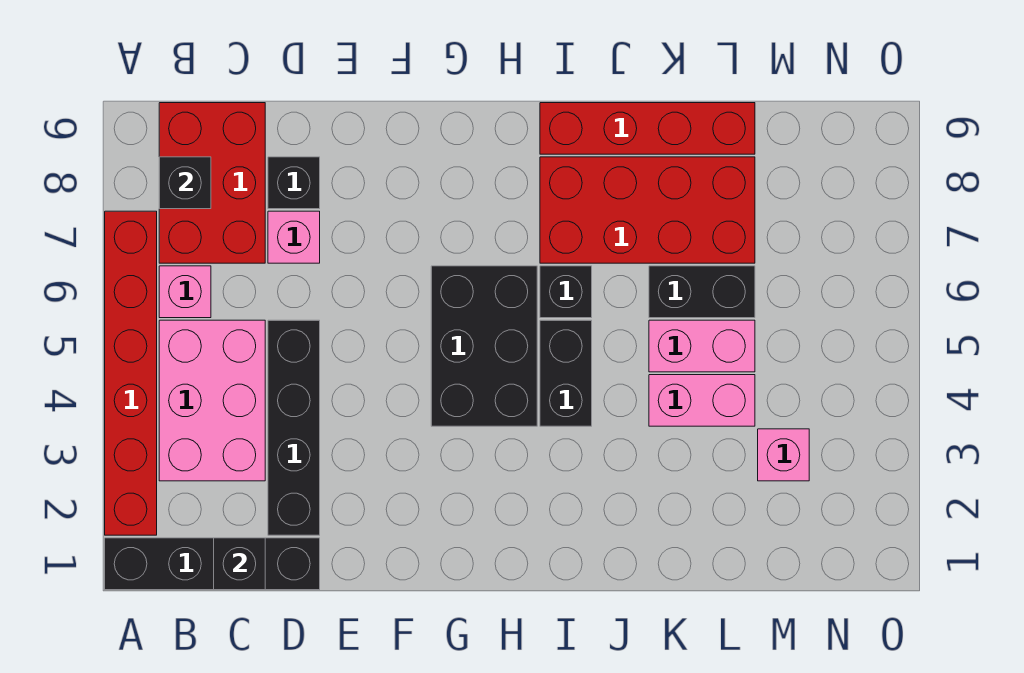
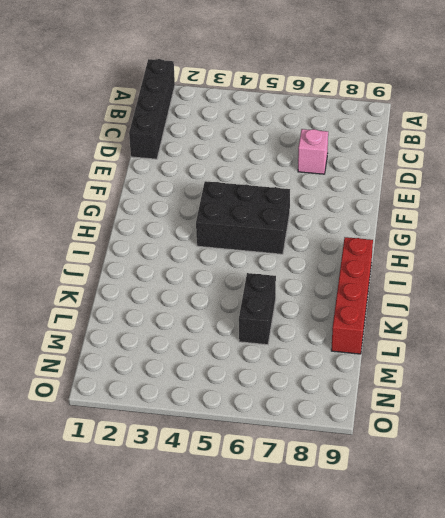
none -> red 1x6 brick [105,211,157,535]
none -> pink 2x3 brick [159,320,265,481]
none -> pink 1x1 brick [159,266,211,318]

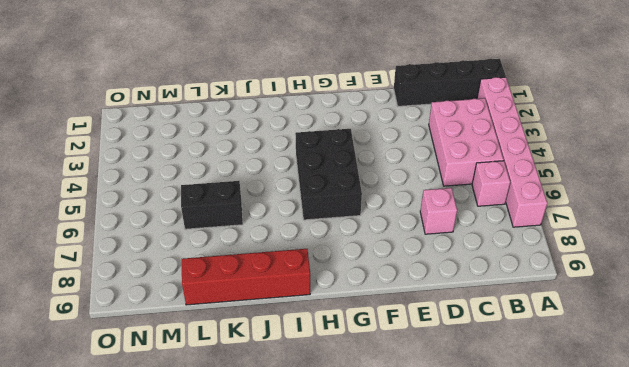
pink 1x6 brick [477,77,547,227] -> red 1x6 brick [105,211,157,535]
none -> red 2x3 brick [159,103,265,263]
none -> black 1x4 brick [268,320,320,535]
none -> black 1x1 brick [268,157,320,209]

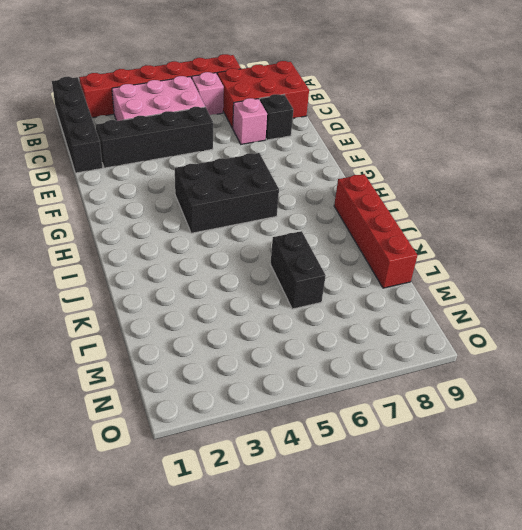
none -> black 1x2 brick [540,320,592,426]
none -> black 1x1 brick [540,266,592,318]
none -> red 2x4 brick [540,157,755,263]

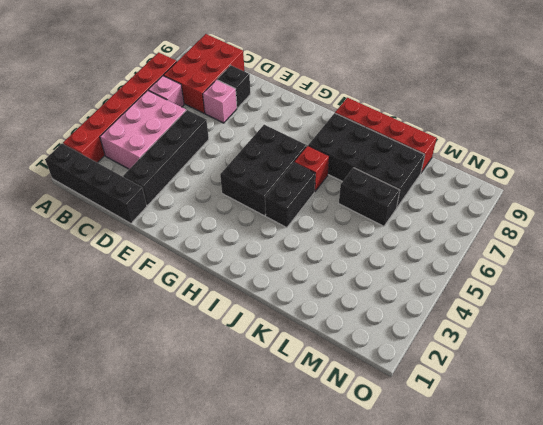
red 1x1 brick [294,146,329,192] -> black 1x1 brick [540,266,592,318]
black 2x4 brick [308,113,425,207] -> red 2x4 brick [540,157,755,263]
none -> pink 1x2 brick [649,375,755,426]
none -> pink 1x2 brick [649,320,755,372]
none -> pink 1x1 brick [758,429,809,481]

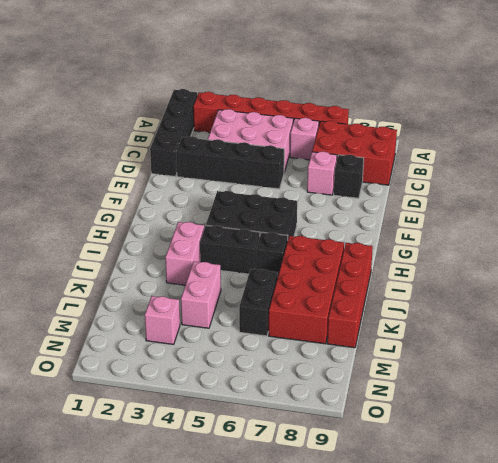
pink 1x2 brick [165,222,204,285] -> pink 1x2 brick moved to [649,320,755,372]
none -> black 1x1 brick [159,157,211,209]
none -> black 1x1 brick [214,538,265,590]

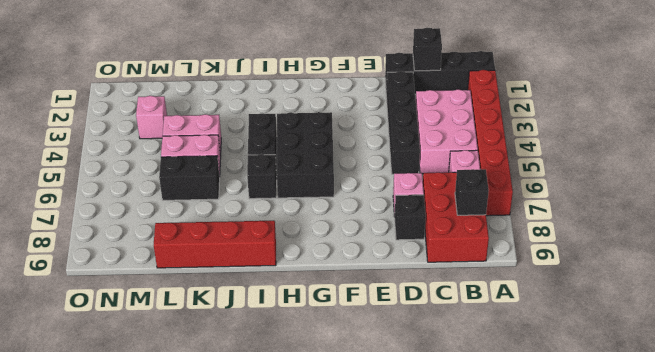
none -> red 2x4 brick [540,157,755,263]

